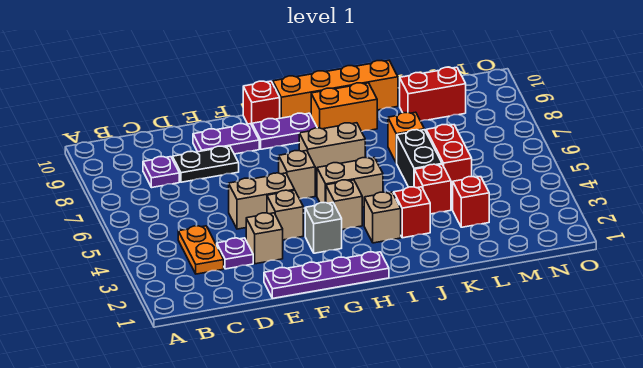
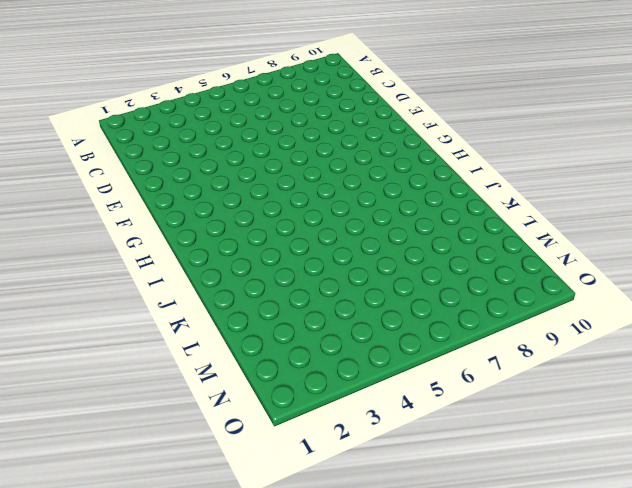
none -> orange 1x2 plate [178,226,224,274]
none -> purple 1x1 plate [143,157,179,188]
none -> purple 1x1 plate [217,238,253,269]

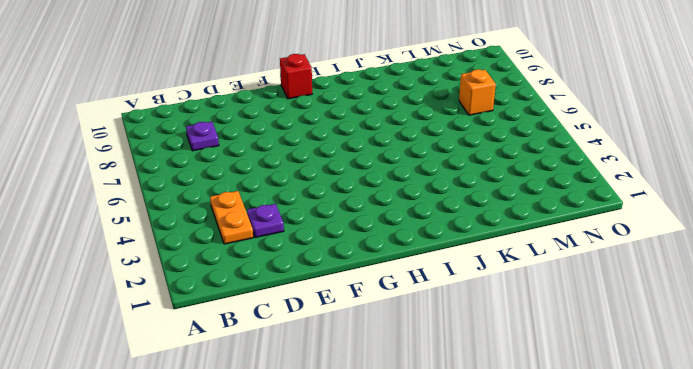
orange 1x1 brick [459,70,496,115] -> orange 1x1 brick moved to [388,112,424,163]
none -> black 1x2 plate [172,146,239,182]
none -> purple 1x4 plate [264,252,389,298]
none -> tan 1x1 brick [246,213,283,264]

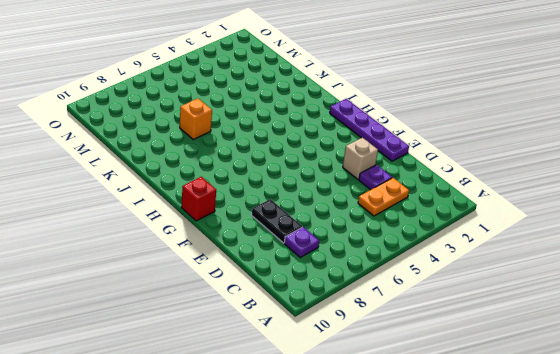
none -> tan 1x2 brick [229,173,294,229]
none -> purple 1x2 plate [193,124,259,154]
none -> tan 1x1 brick [267,190,303,240]

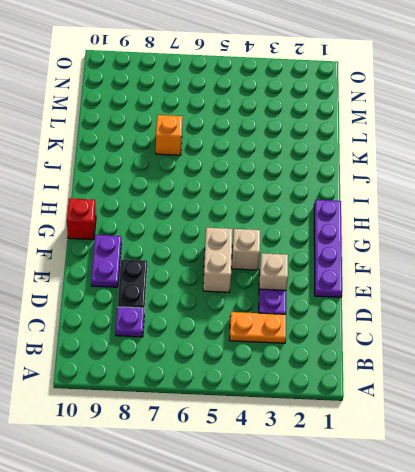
none -> grey 1x1 brick [305,203,342,253]
none -> tan 1x1 brick [279,151,315,199]
none -> purple 1x2 plate [252,113,317,149]

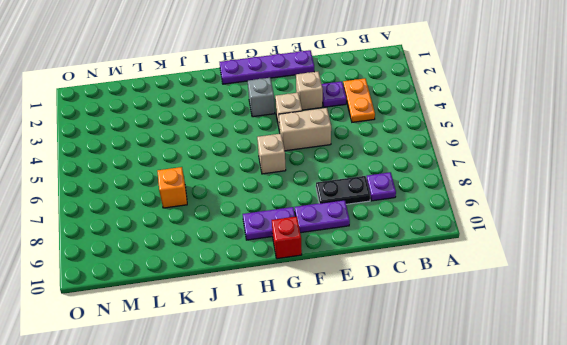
none -> tan 1x1 brick [326,180,362,230]
none -> tan 1x2 brick [317,157,383,207]
none -> tan 1x2 brick [299,123,365,178]

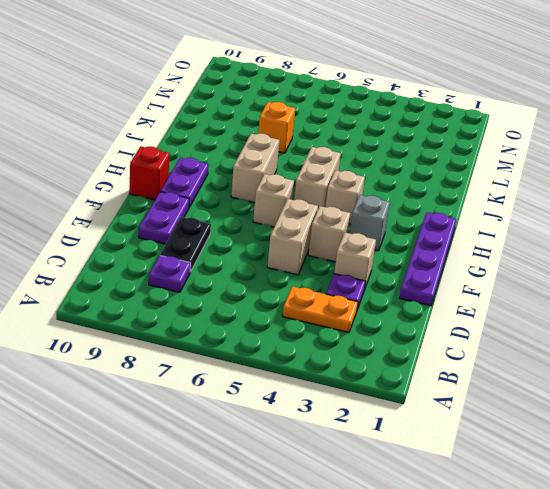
none -> orange 1x4 brick [273,61,398,118]
none -> tan 1x1 brick [364,192,401,243]
none -> orange 1x2 brick [311,83,377,132]

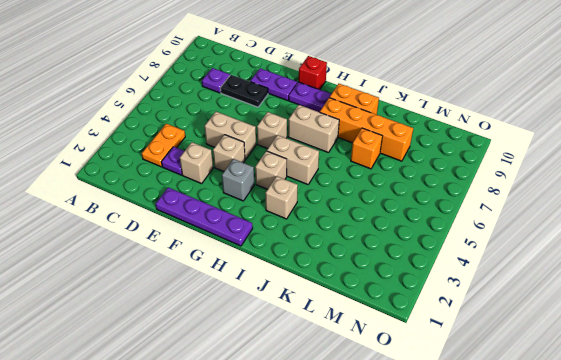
orange 1x4 brick [320,98,413,161] -> orange 1x4 brick moved to [273,61,398,118]
none -> red 1x1 brick [394,187,430,238]
none -> red 1x1 brick [414,164,451,214]
none -> black 1x2 brick [397,130,442,187]

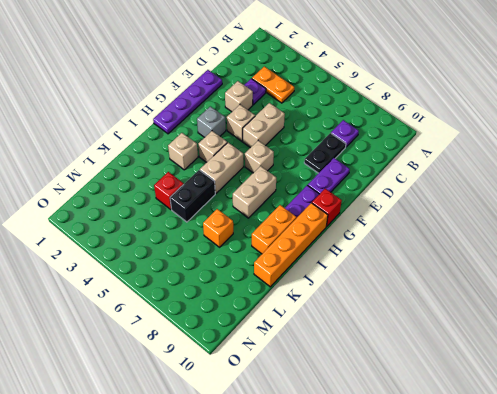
black 1x2 brick [170,170,215,222] -> black 1x2 brick turned to [397,130,442,187]
none -> red 1x1 brick [394,187,430,238]
none -> red 1x1 brick [453,177,489,227]
none -> red 1x2 brick [426,125,472,191]

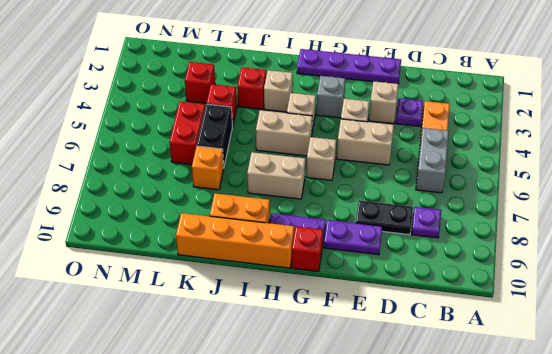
grey 1x2 brick [416,128,449,193] -> none
none -> red 1x2 brick [400,67,466,121]

